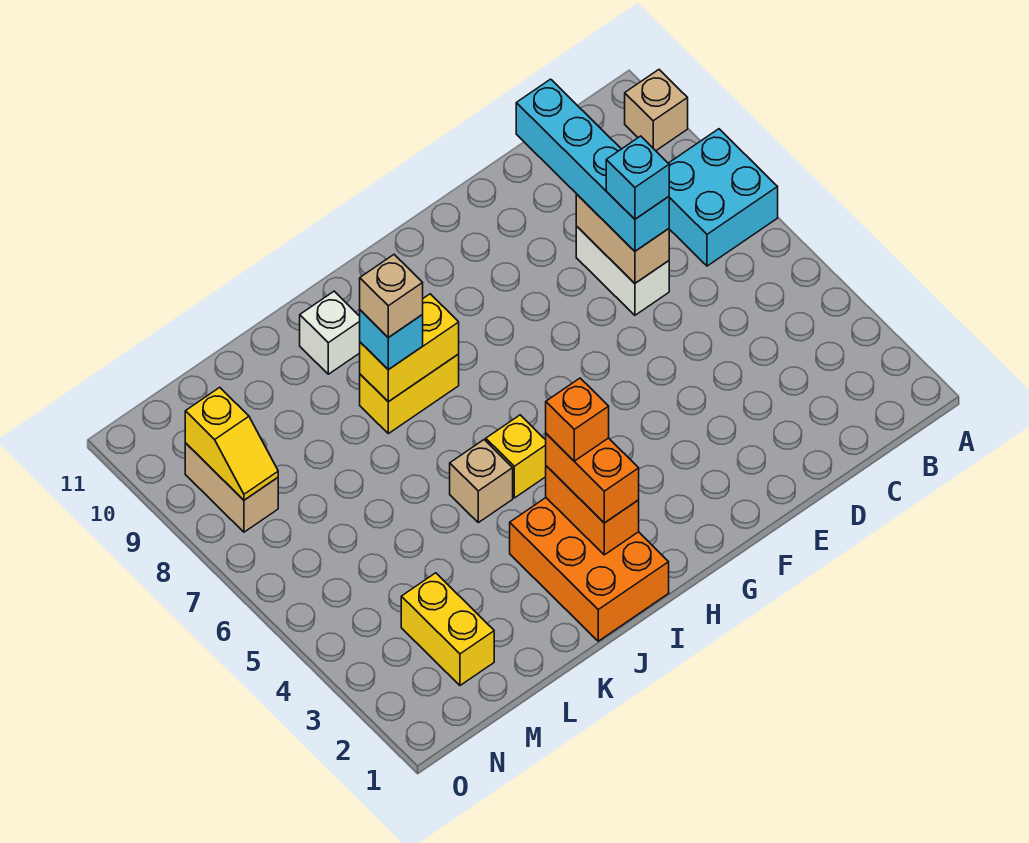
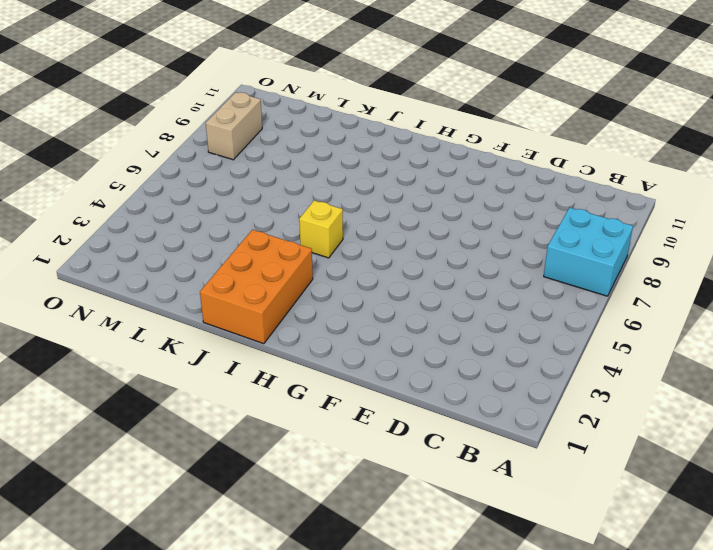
none -> tan 1x1 brick [625,70,688,151]
none -> white 1x2 brick [576,226,669,315]
none -> yellow 1x2 brick [360,354,459,434]

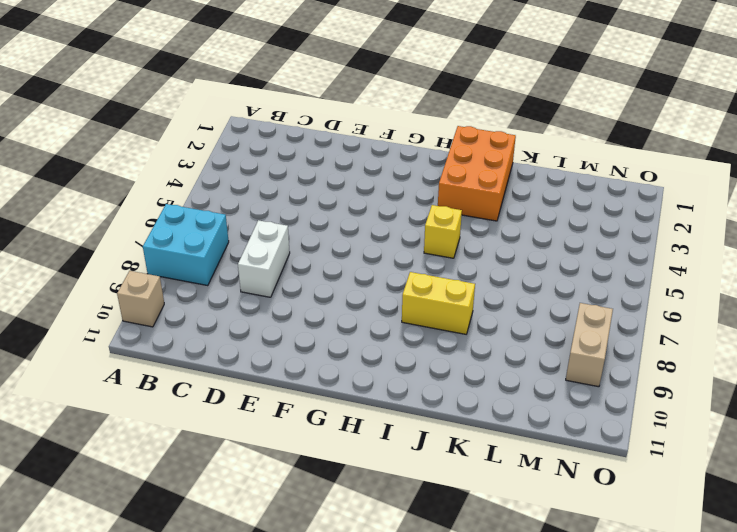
none -> tan 1x1 brick [450,440,513,523]
none -> white 1x1 brick [300,291,360,374]
none -> yellow 1x2 brick [401,573,494,685]

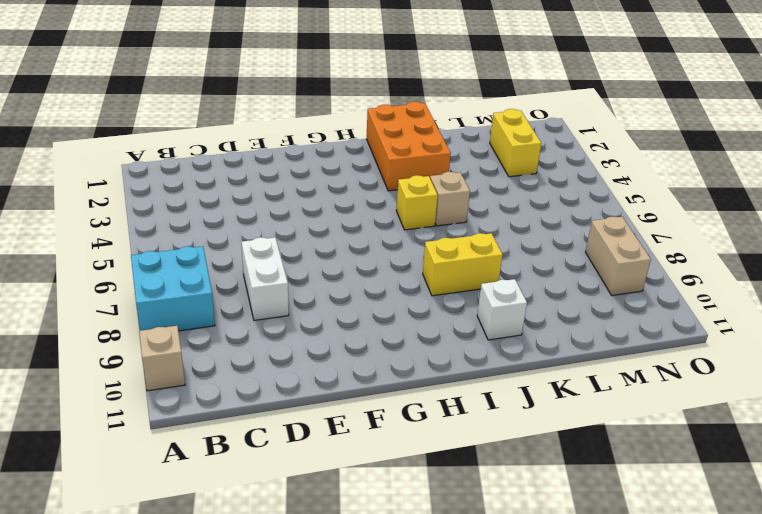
none -> tan 1x2 brick [576,194,669,283]
none -> orange 1x2 brick [546,466,639,555]
none -> yellow 1x2 brick [360,294,459,402]

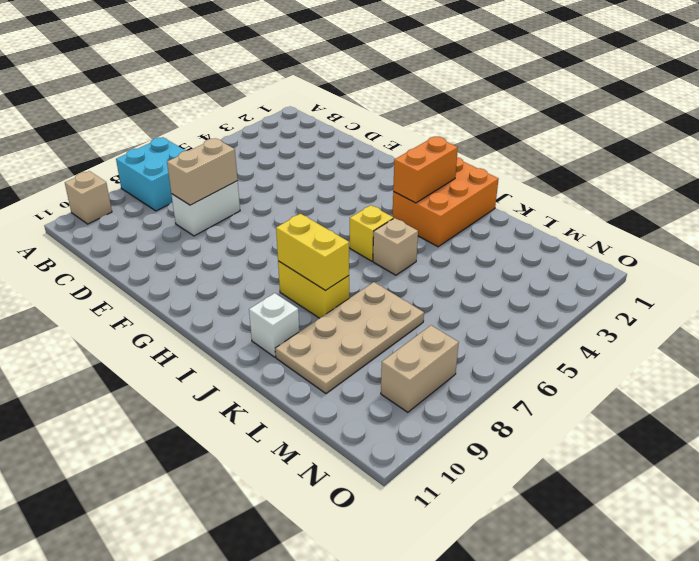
tan 2x4 plate [275,282,424,394] -> none
none -> yellow 1x2 brick [401,573,494,685]
none -> yellow 1x2 slope [185,387,278,500]
none -> cyan 1x4 brick [516,79,669,251]

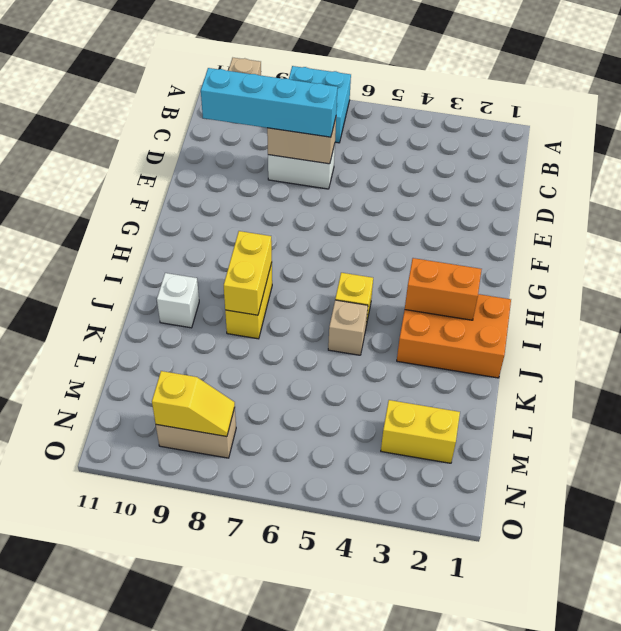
none -> orange 1x2 brick [546,434,639,523]
none -> cyan 1x1 brick [360,310,423,370]
none -> cyan 1x1 brick [606,136,669,219]

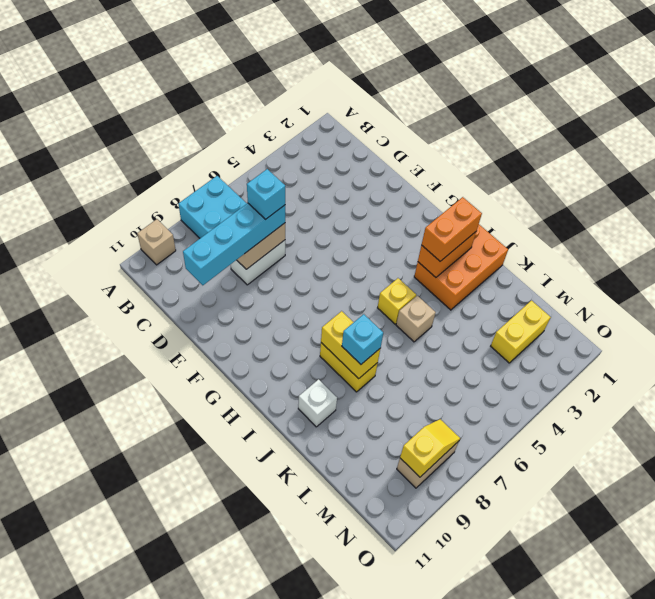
none -> orange 1x1 brick [546,378,609,461]
none -> tan 1x1 brick [360,255,423,338]

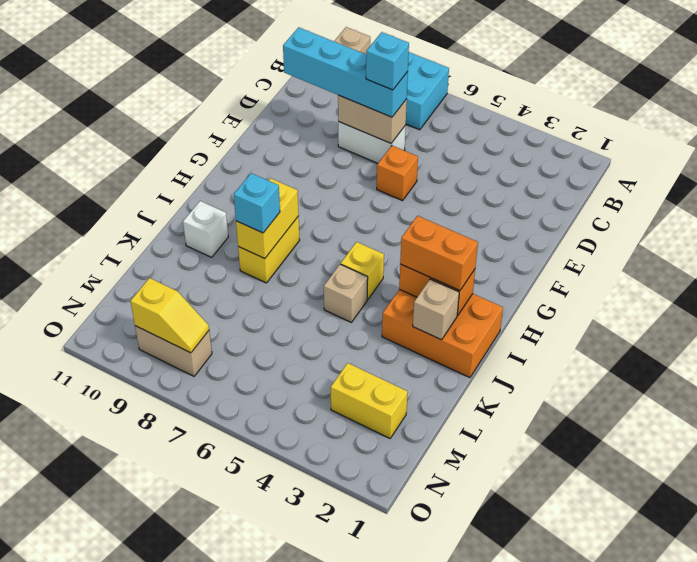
orange 1x1 brick [377,146,418,201] -> orange 1x1 brick moved to [546,378,609,461]
tan 1x1 brick [413,279,459,340] -> tan 1x1 brick moved to [360,255,423,338]

